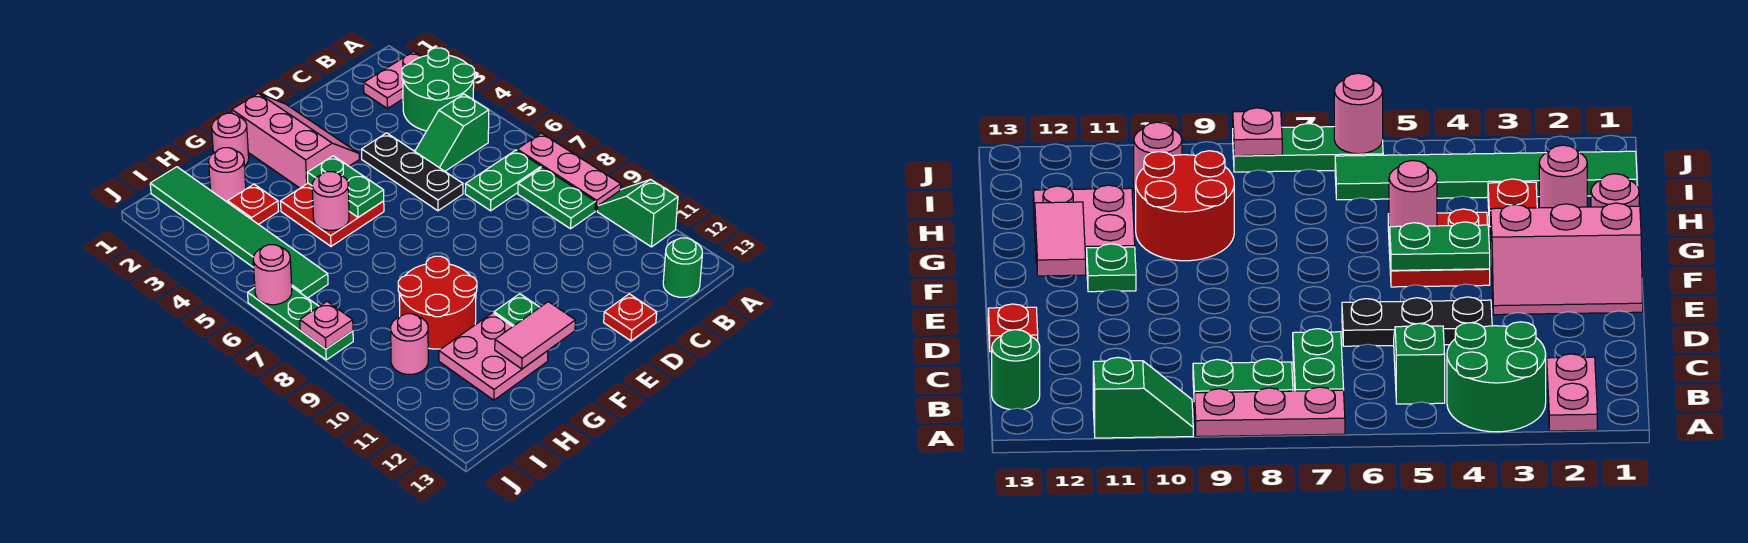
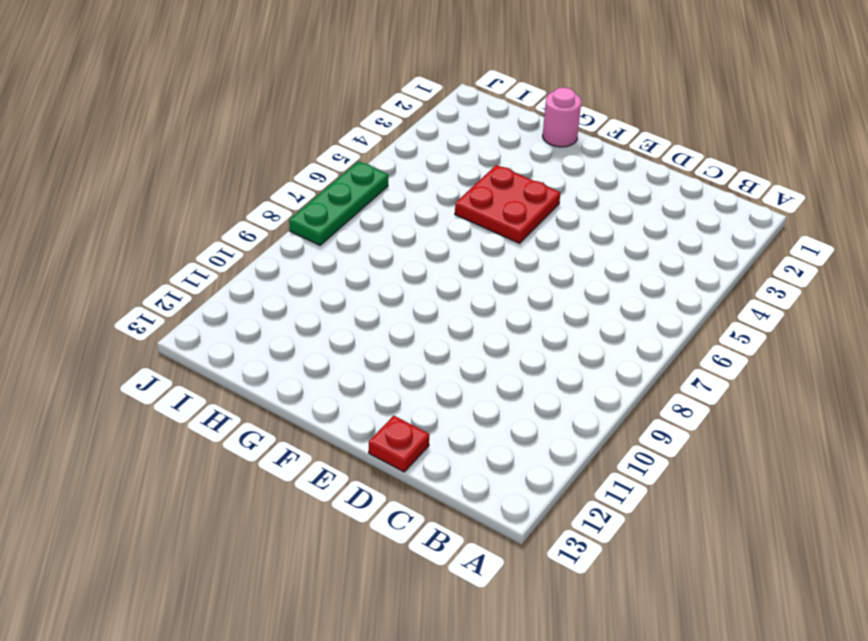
none -> pink 1x2 plate [364,52,421,109]
none -> green 2x2 round brick [402,48,474,131]
none -> pink 1x3 plate [517,133,621,211]

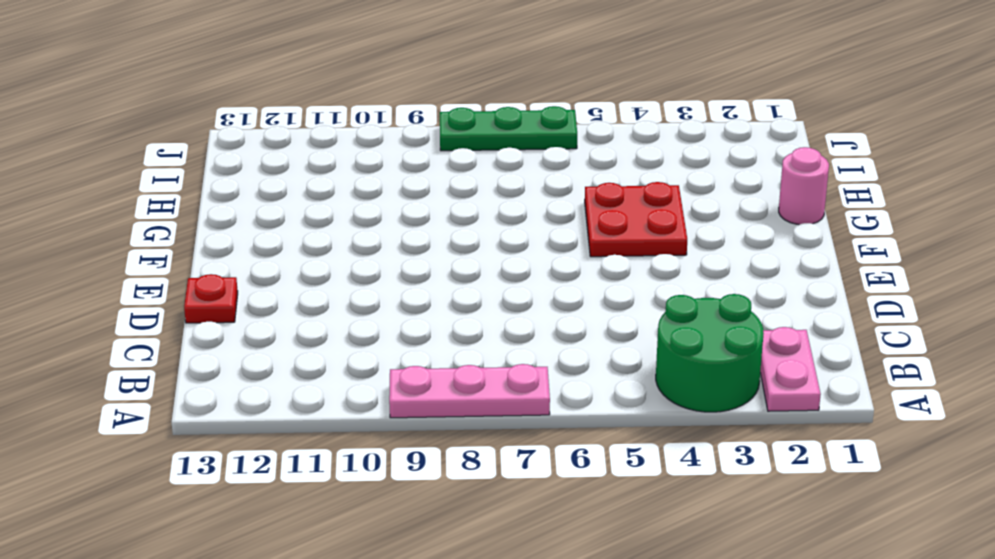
none -> green 1x2 slope [597,179,678,247]
none -> green 1x2 slope [415,94,489,171]
none -> green 1x2 plate [465,150,541,211]

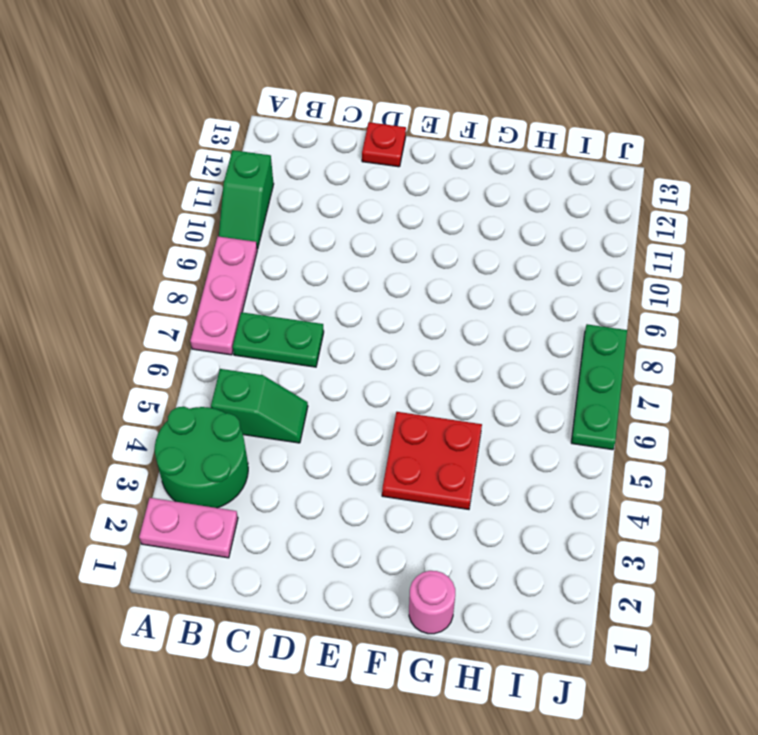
none -> green 1x2 plate [518,167,595,229]
none -> green 1x1 round brick [663,238,702,297]
none -> black 1x3 plate [362,133,463,211]

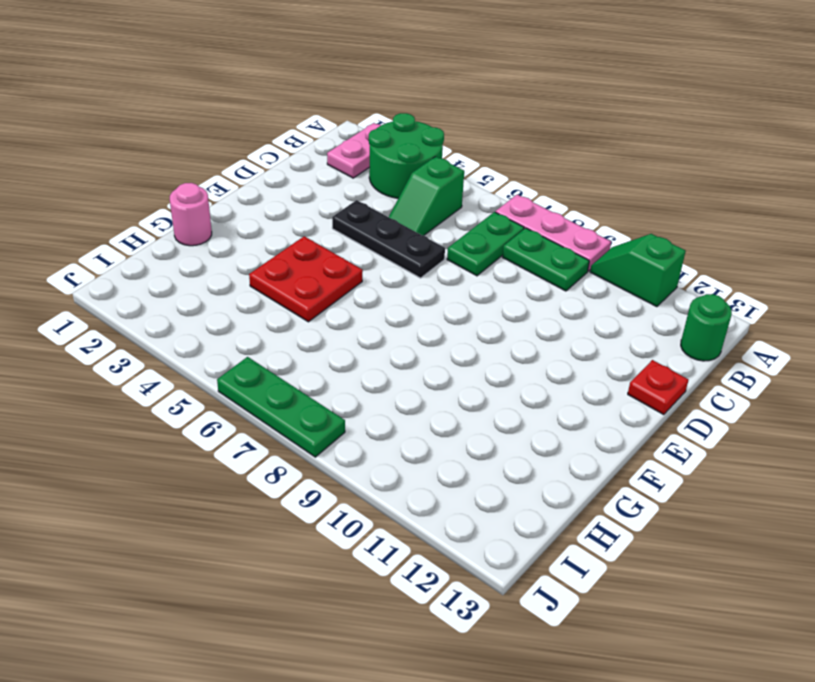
none -> pink 2x3 slope [232,93,359,188]
none -> green 1x1 plate [494,294,540,326]
none -> red 2x2 round brick [398,256,477,349]

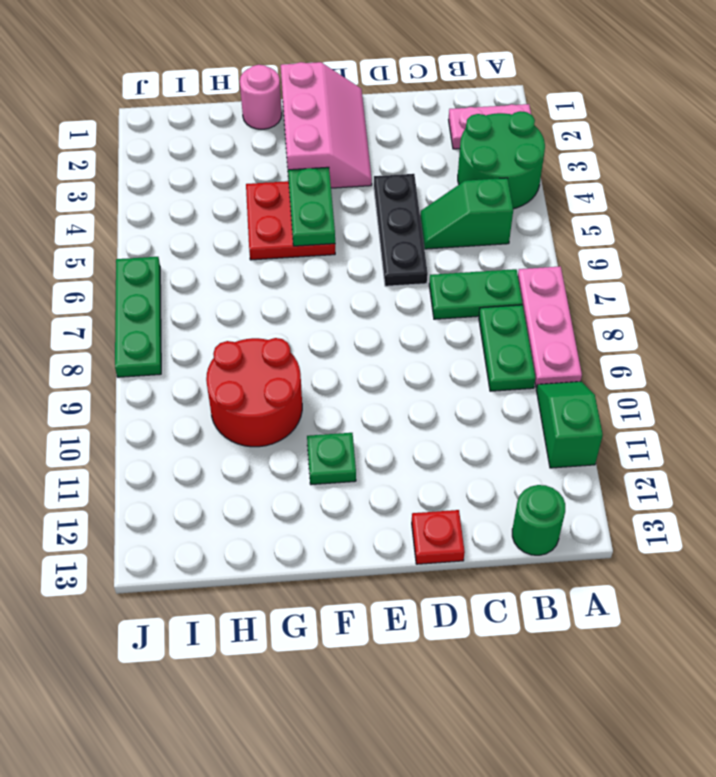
none -> pink 2x2 plate [439,313,548,400]
none -> pink 1x1 round brick [209,148,246,202]
none -> red 1x1 plate [228,184,278,224]

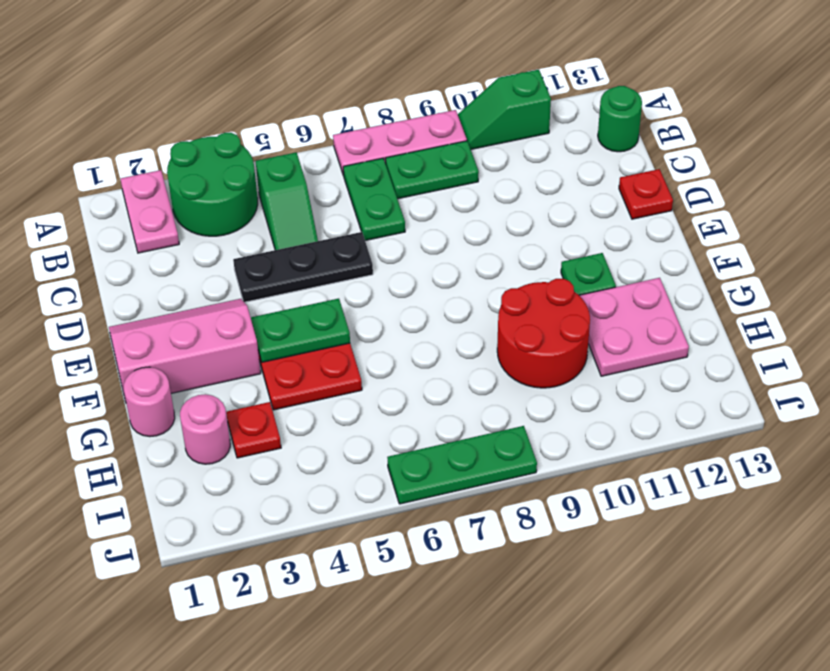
none -> green 1x6 tile [150,167,328,298]
none -> pink 1x1 round brick [391,314,428,374]
none -> pink 1x2 tile [495,302,575,369]

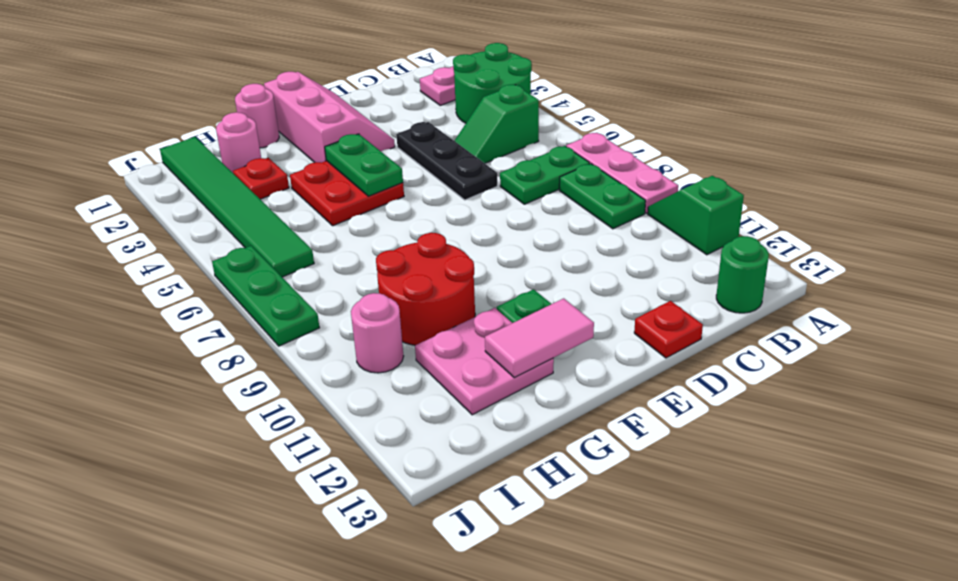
none -> pink 1x1 round brick [312,172,349,230]
none -> pink 1x1 round brick [253,245,292,305]
none -> pink 1x1 plate [300,301,353,349]

